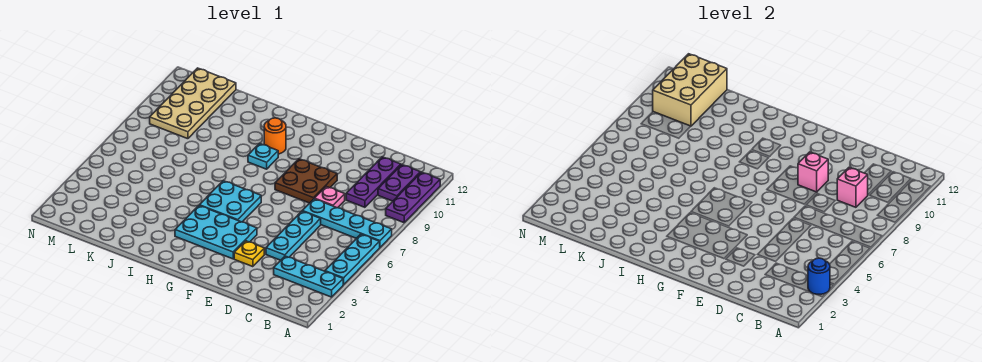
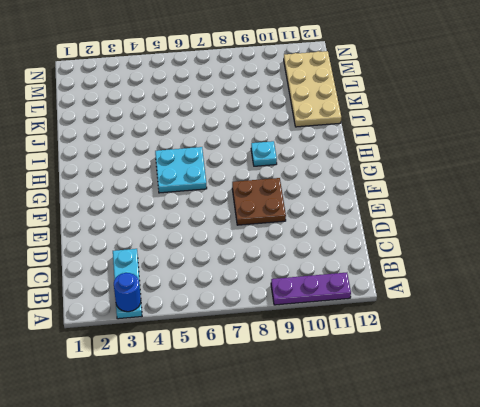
tan 2x4 plate [284,51,341,127] -> tan 2x4 plate turned to [150,68,236,139]
none -> cyan 1x3 plate [325,234,380,284]
none -> cyan 1x4 plate [302,199,392,247]
none -> purple 1x2 plate [378,165,421,201]

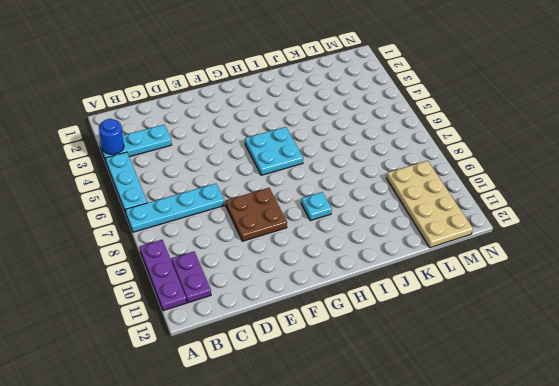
none -> purple 1x3 plate [346,157,401,207]
none -> cyan 1x3 plate [266,211,321,260]
none -> pink 1x1 plate [314,187,345,208]

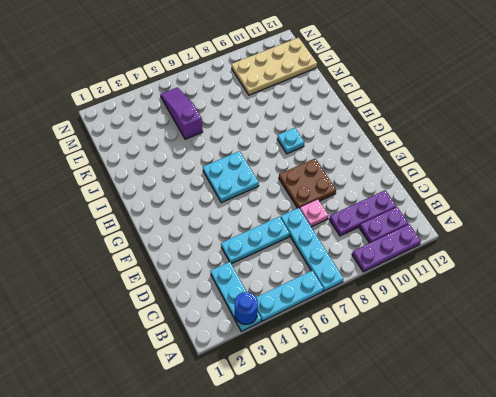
purple 1x3 slope [160,87,203,139] -> none
none -> yellow 1x1 plate [234,241,264,267]
none -> cyan 2x3 plate [175,206,257,259]
none -> orange 1x1 round brick [264,118,286,154]

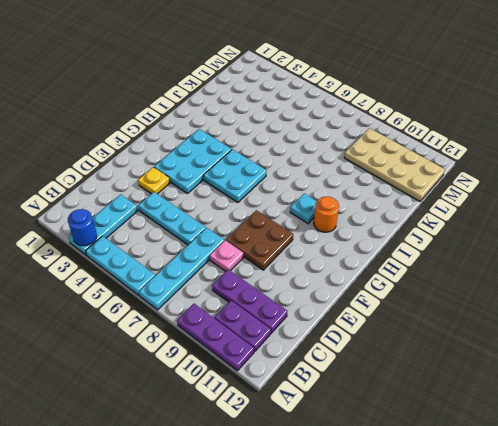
none -> pink 1x1 brick [837,167,868,207]
none -> pink 1x1 brick [798,152,828,192]
none -> tan 2x3 brick [653,54,727,126]

